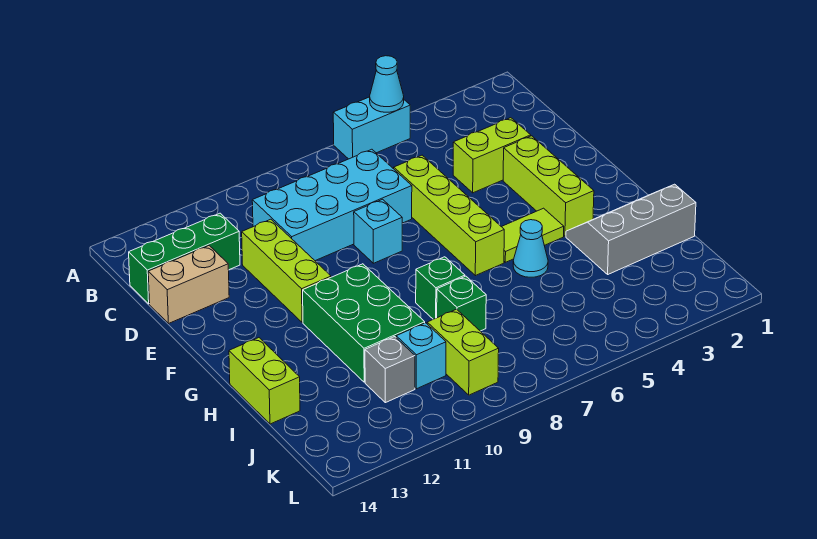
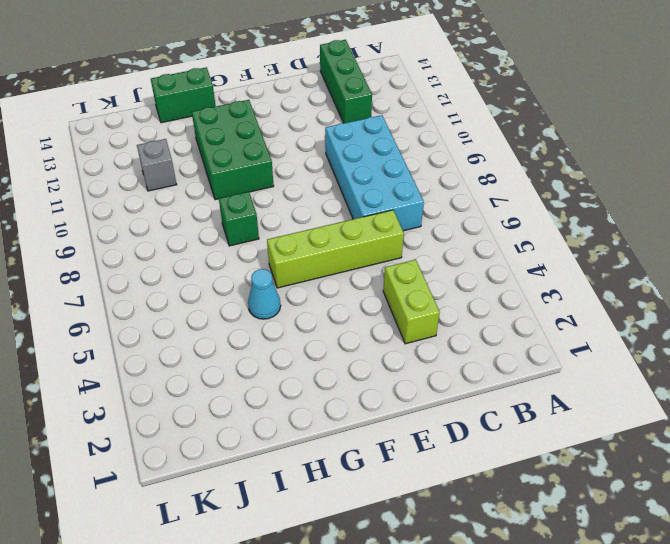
green 2x3 brick [192,100,274,200] -> green 2x3 brick turned to [303,264,425,382]
green 1x2 brick [151,67,216,123] -> lime 1x2 brick [229,338,300,424]
none -> cyan 1x2 brick [333,97,410,159]
none -> lime 1x3 brick [242,219,331,323]
none -> tan 1x2 brick [148,246,229,324]

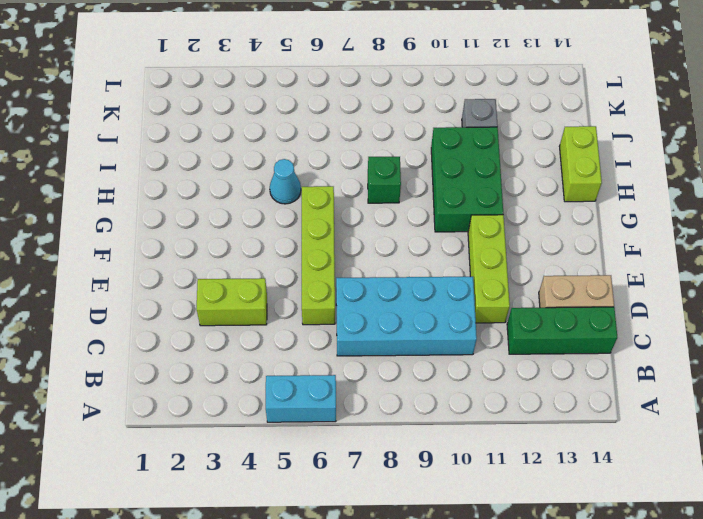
none -> lime 1x3 brick [503,136,594,236]
none -> cyan 1x1 brick [354,199,402,263]
none -> lime 1x2 tile [502,208,564,262]

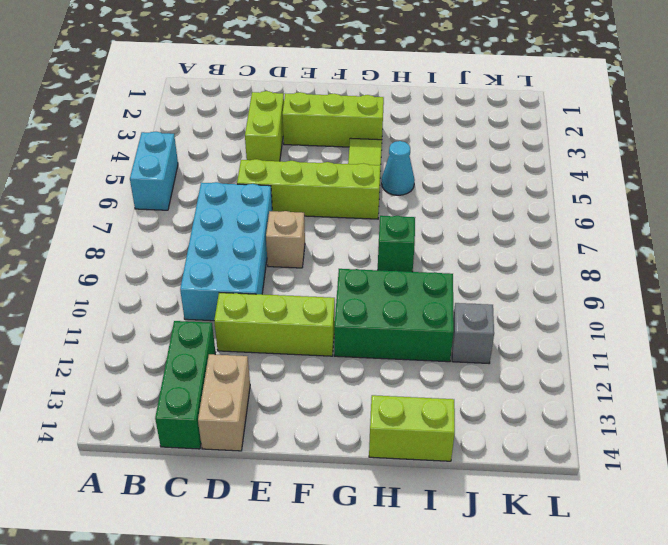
tan 1x1 brick [266,211,305,268] -> cyan 1x1 brick [354,199,402,263]
none -> grey 2x3 slope [566,184,696,274]
none -> green 1x1 brick [437,276,486,331]
none -> lime 1x2 brick [427,309,499,395]

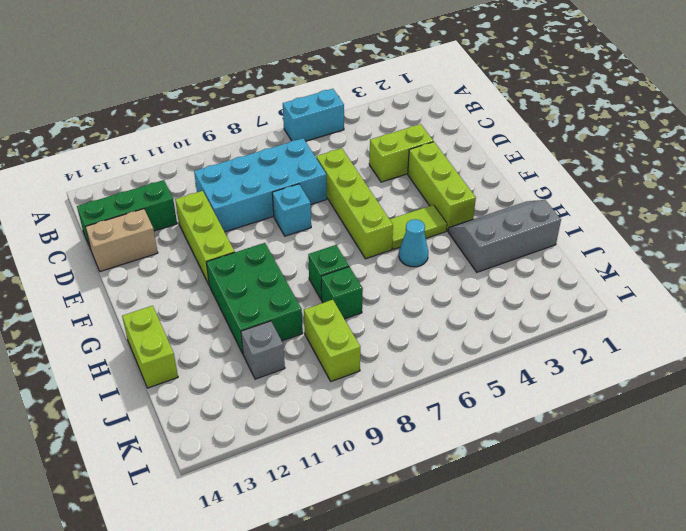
none -> cyan 1x1 brick [396,323,446,389]
none -> cyan 1x1 cone [370,56,404,112]

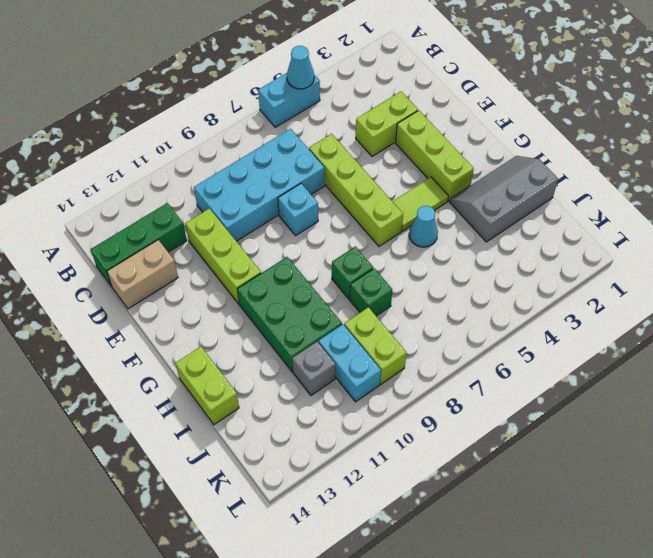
cyan 1x2 brick [319,324,381,402] -> cyan 1x1 brick [396,323,446,389]

